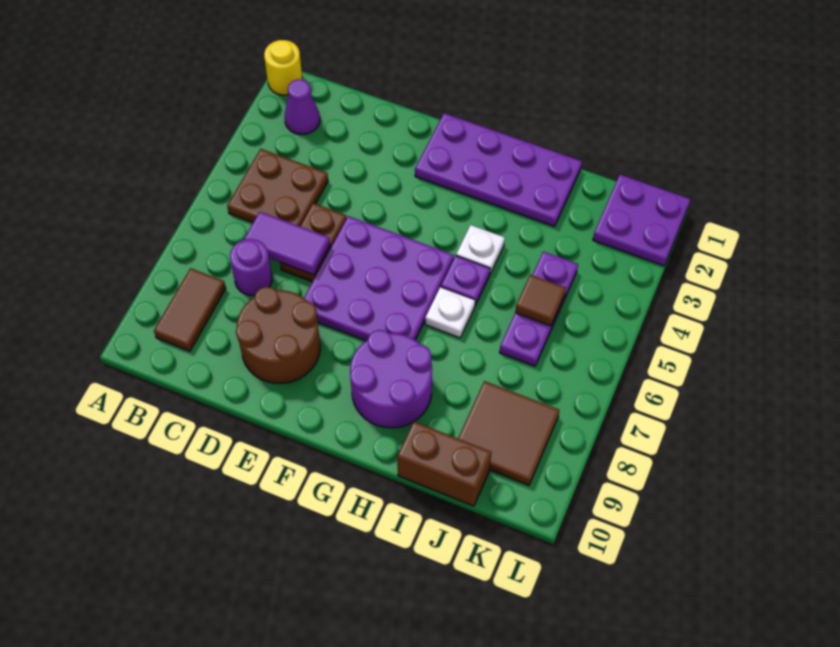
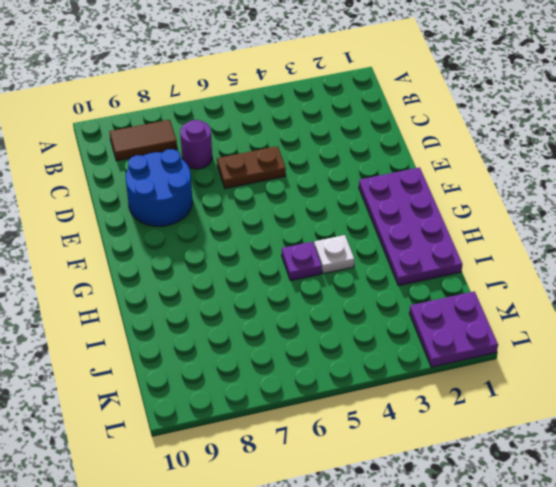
blue 2x2 round brick [126,149,192,226] -> brown 2x2 round brick [236,287,320,383]
none -> yellow 1x1 round brick [264,40,302,95]
none -> purple 1x1 cone [285,79,320,135]
none -> brown 2x2 plate [227,149,328,226]

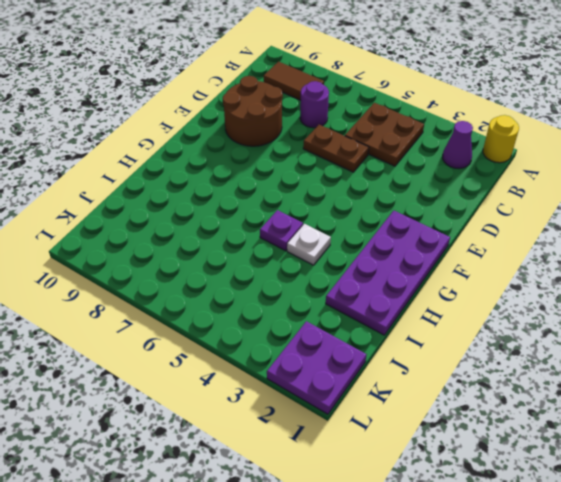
none -> purple 3x3 plate [304,216,454,341]
none -> purple 2x2 round brick [350,330,432,428]
none -> white 1x1 plate [425,287,475,338]

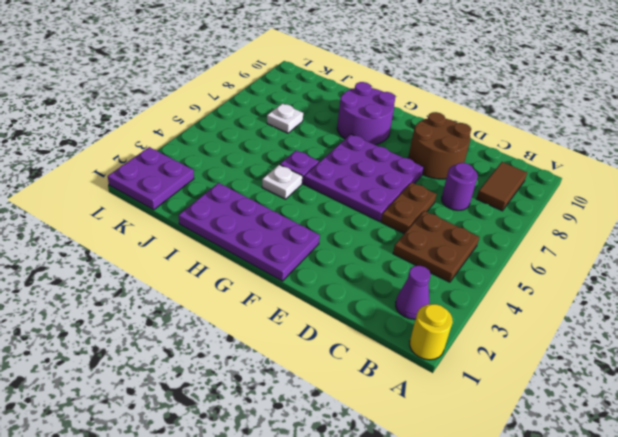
white 1x1 plate [267,103,303,133] -> white 1x1 plate moved to [425,287,475,338]
none -> brown 1x2 brick [397,422,491,506]
none -> purple 1x3 plate [499,251,578,366]
none -> brown 2x2 tile [458,381,560,485]

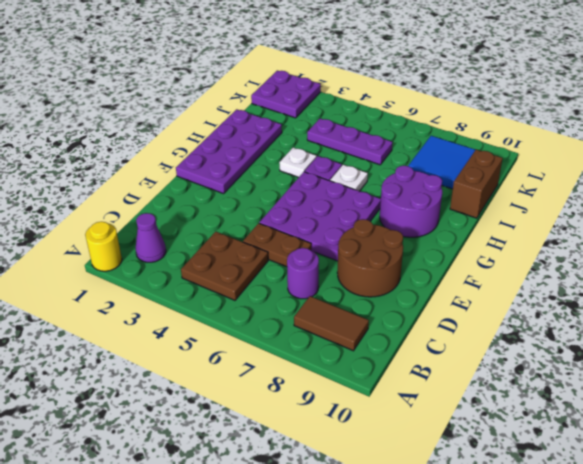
blue 2x2 tile [409,136,475,189] -> brown 2x2 tile [458,381,560,485]
none -> purple 1x2 tile [244,212,330,275]
none -> brown 1x1 tile [515,275,566,326]

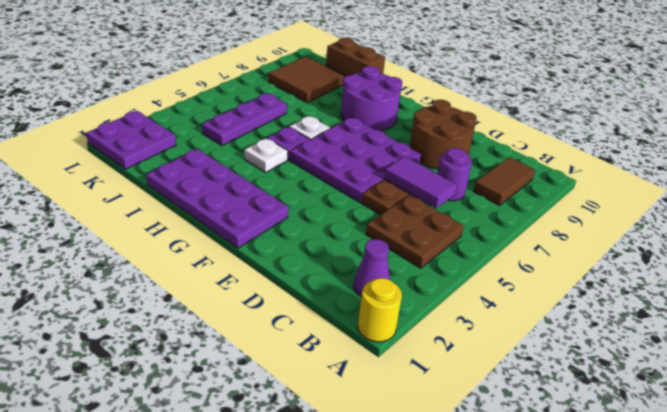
none -> brown 1x1 tile [515,275,566,326]

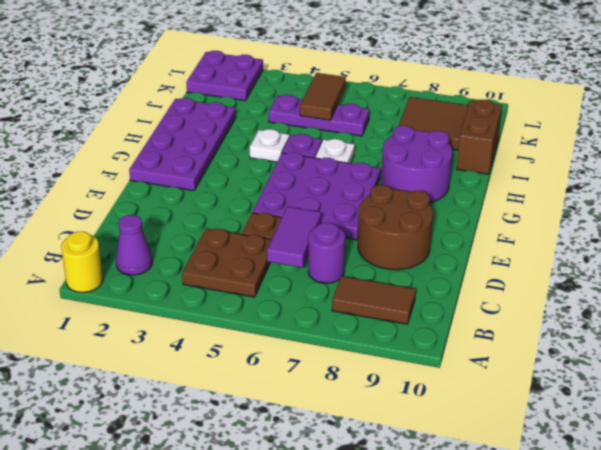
brown 1x2 tile [300,73,346,120] -> brown 1x1 tile [515,275,566,326]

